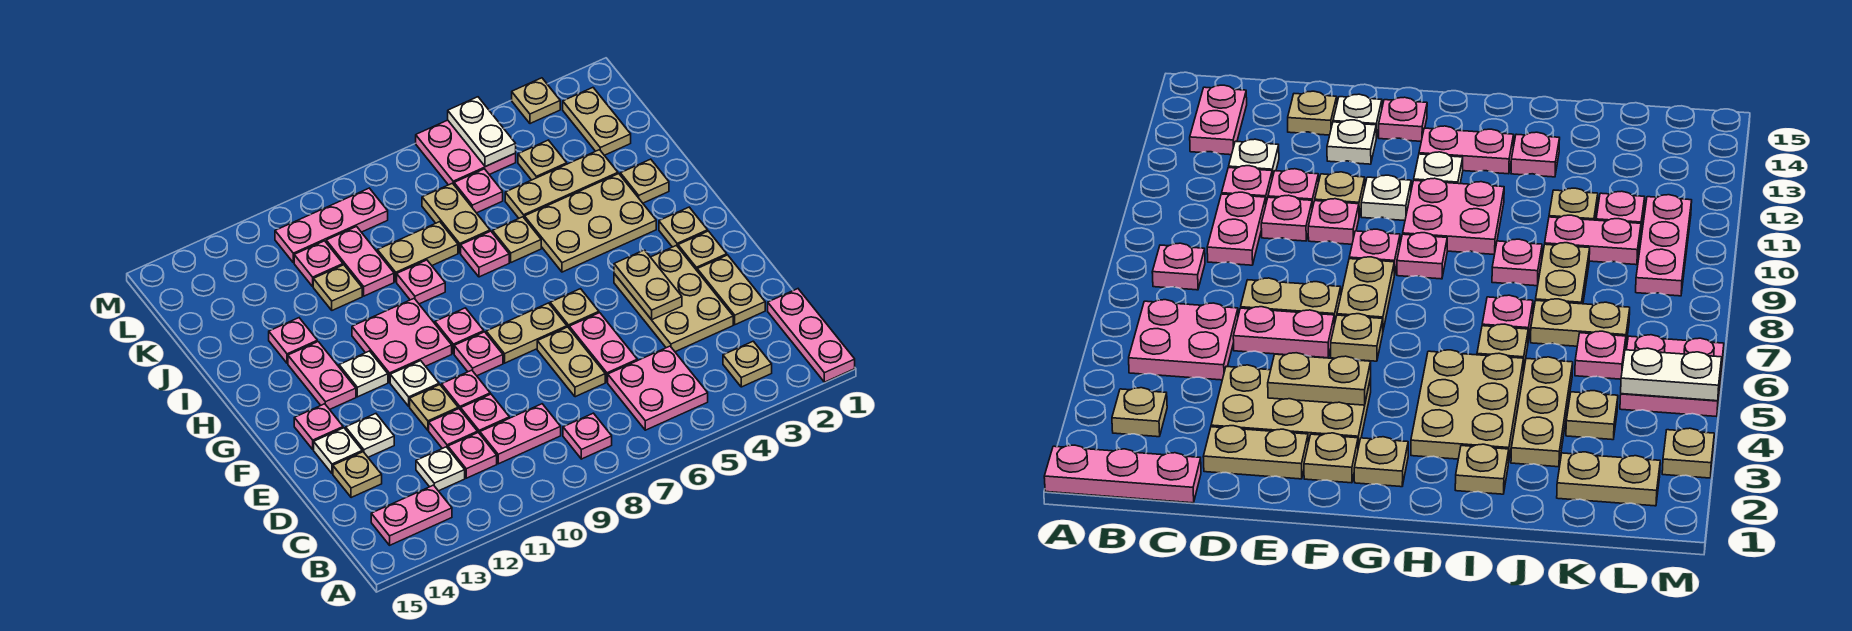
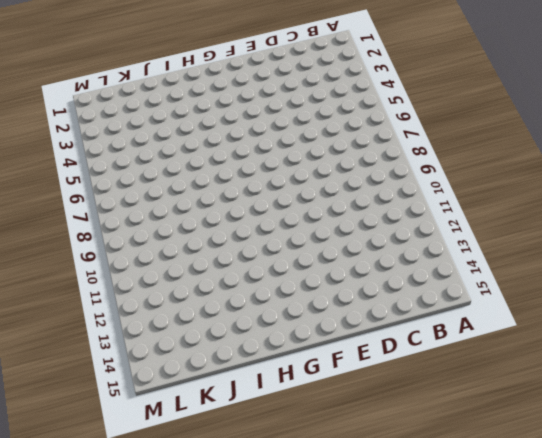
none -> pink 1x3 plate [768,289,855,382]
none -> tan 1x1 plate [723,341,772,387]
none -> pink 2x2 plate [608,346,708,430]
none -> pink 1x1 plate [563,413,612,459]

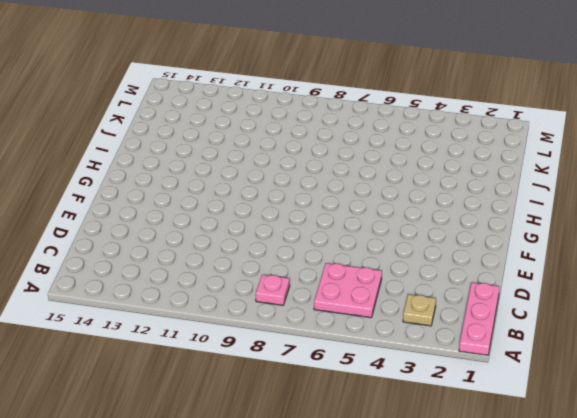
none -> pink 1x2 plate [371,485,452,545]
none -> pink 1x2 plate [480,404,561,464]
none -> pink 1x1 plate [448,433,497,478]
none -> white 1x1 plate [416,447,465,491]

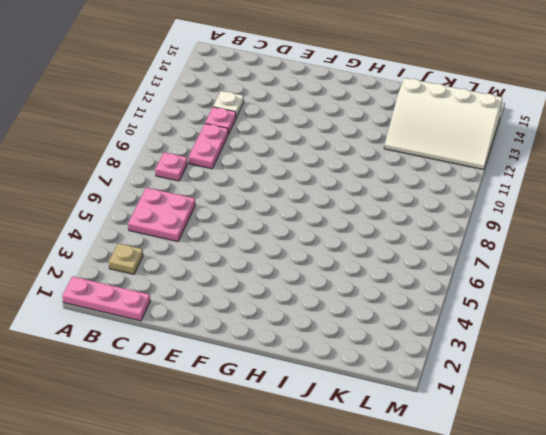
white 3x4 slope [384,78,502,170] -> none
none -> pink 1x2 plate [371,485,452,545]
none -> tan 1x2 plate [697,255,765,325]
none -> tan 2x3 plate [614,246,733,352]
none -> pink 1x2 plate [569,313,637,382]

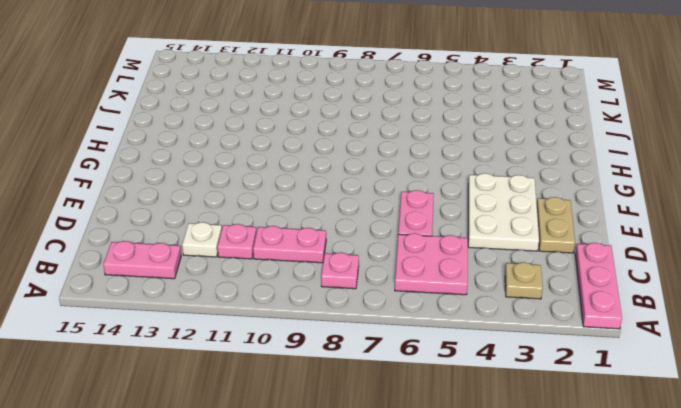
white 2x3 plate [468,173,539,251] -> tan 2x3 plate [614,246,733,352]
none -> tan 1x2 plate [537,327,605,397]
none -> pink 1x1 plate [461,394,509,434]
none -> pink 1x1 plate [429,409,477,449]
none -> tan 1x1 plate [333,452,382,498]

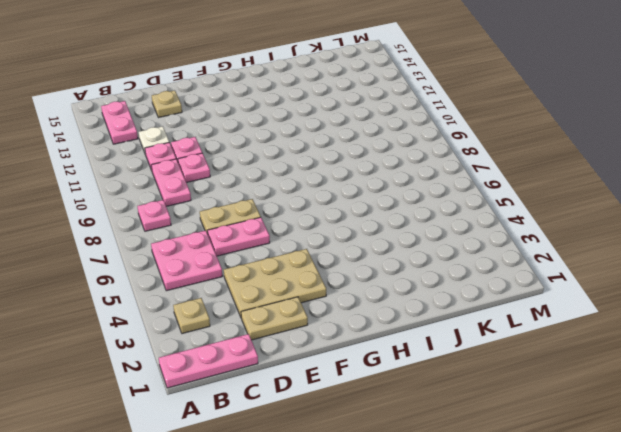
none -> pink 1x1 plate [442,370,490,410]
none -> tan 1x1 plate [410,385,458,430]
none -> white 1x1 plate [346,414,394,457]
none -> white 1x1 plate [314,428,362,473]

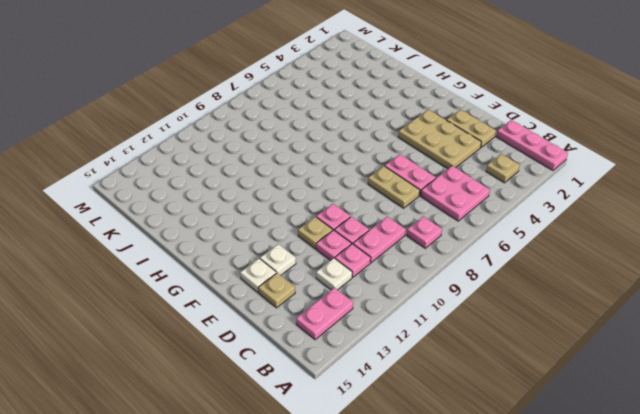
none -> tan 1x1 plate [678,231,727,270]
none -> tan 1x1 plate [550,289,599,328]
none -> tan 1x2 plate [486,303,567,363]
none -> pink 1x1 plate [454,332,503,376]

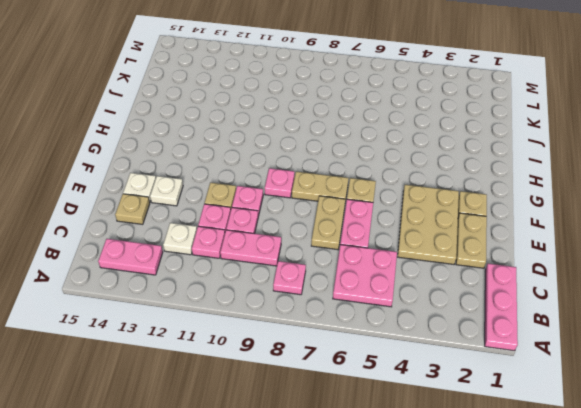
none -> tan 1x1 plate [723,341,772,387]
none -> white 1x1 plate [390,361,439,406]
none -> pink 1x1 plate [294,404,343,449]
none -> tan 1x1 plate [659,207,708,247]

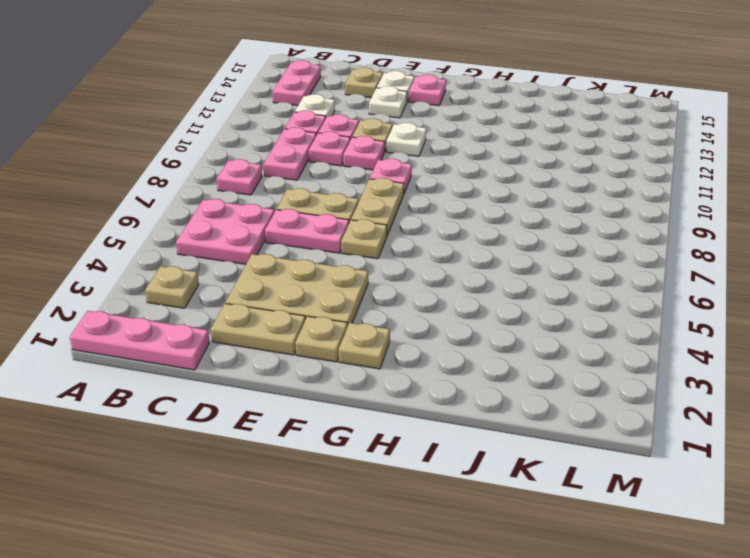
none -> pink 1x1 plate [435,308,484,354]
none -> pink 2x2 plate [352,299,452,382]
none -> white 1x1 plate [339,351,388,397]
none -> pink 1x2 plate [288,342,356,409]

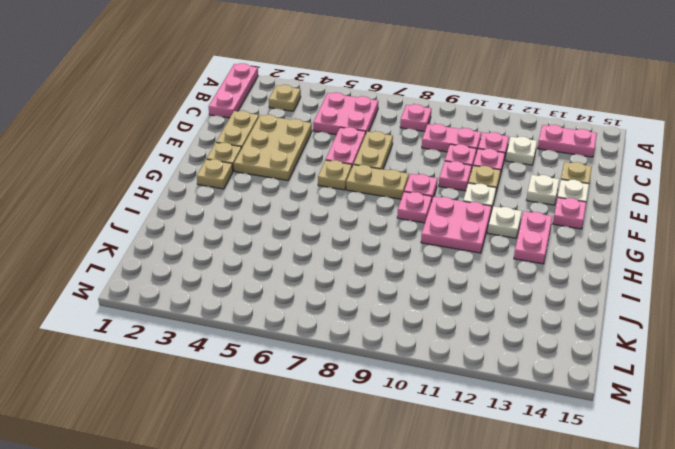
none -> tan 2x3 plate [524,174,656,272]
none -> tan 1x1 plate [620,159,669,203]
none -> tan 1x1 plate [493,217,541,262]
none -> pink 1x1 plate [461,231,509,277]

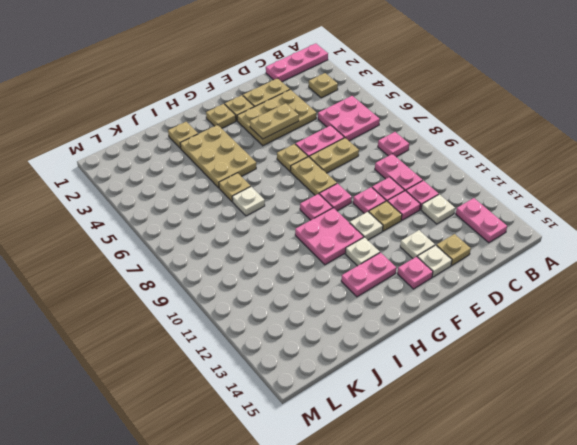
white 1x1 plate [232,187,265,216] -> pink 1x1 plate [461,231,509,277]
none -> pink 1x1 plate [397,260,445,304]
none -> pink 1x1 plate [269,318,317,363]
none -> tan 1x3 plate [505,150,618,218]
none -> tan 1x2 plate [422,183,490,253]

